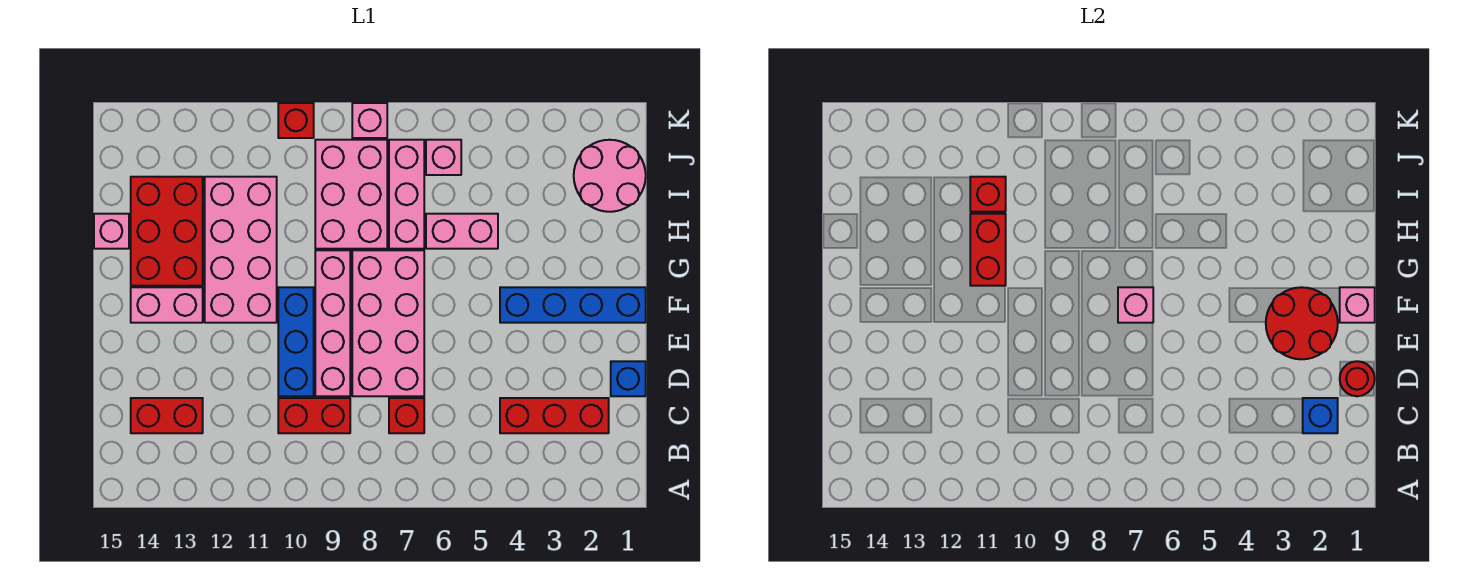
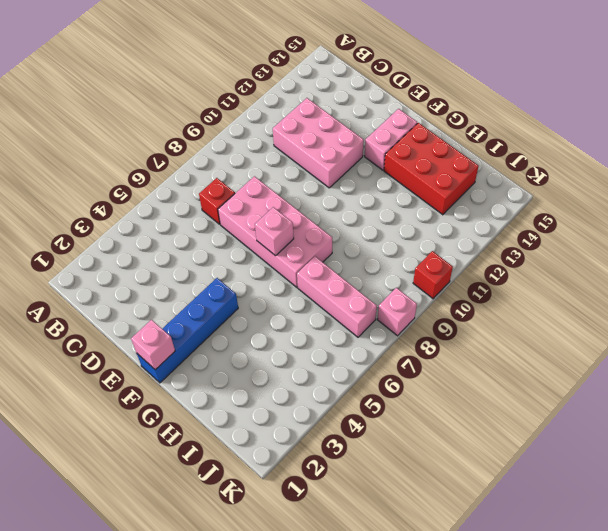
pink 2x3 brick [273,98,364,188] -> pink 2x3 brick moved to [315,140,387,249]
none -> red 1x3 brick [500,398,609,433]
none -> red 1x2 brick [278,398,350,433]
none -> red 1x2 brick [131,398,203,433]

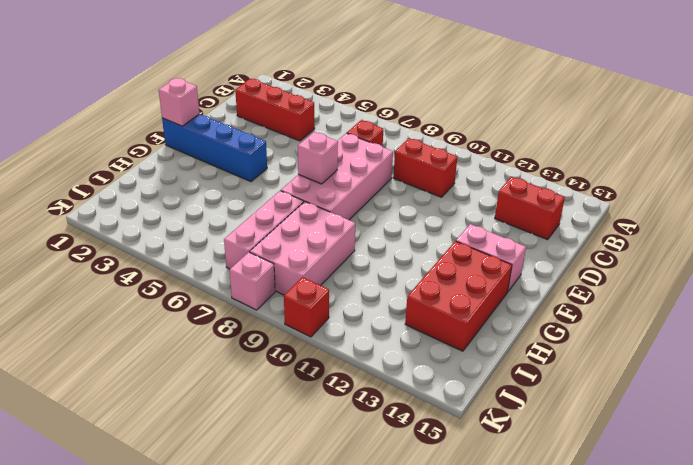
none -> blue 1x1 brick [611,361,646,396]
none -> pink 1x4 brick [315,250,350,396]
none -> blue 1x3 brick [278,287,314,396]

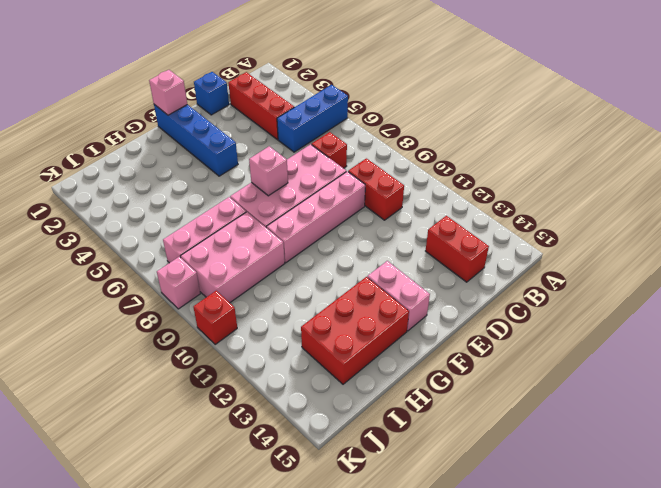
blue 1x3 brick [277,85,348,152] -> blue 1x3 brick moved to [278,287,314,396]
none -> pink 2x4 brick [205,177,277,323]
none -> pink 1x2 brick [426,214,498,249]
none -> pink 1x1 brick [94,214,129,249]

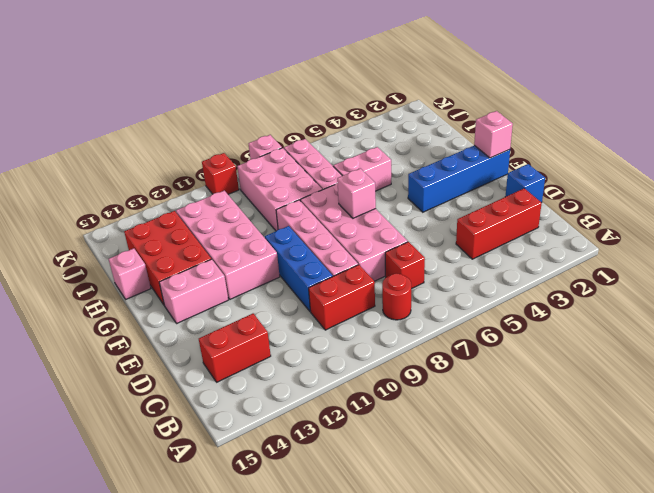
red 1x1 round brick [382,273,411,320] -> red 1x1 round brick moved to [1340,361,1375,396]
none -> pink 2x2 round brick [574,140,646,212]
none -> pink 1x1 brick [426,140,461,175]
none -> blue 1x1 brick [1303,398,1338,433]

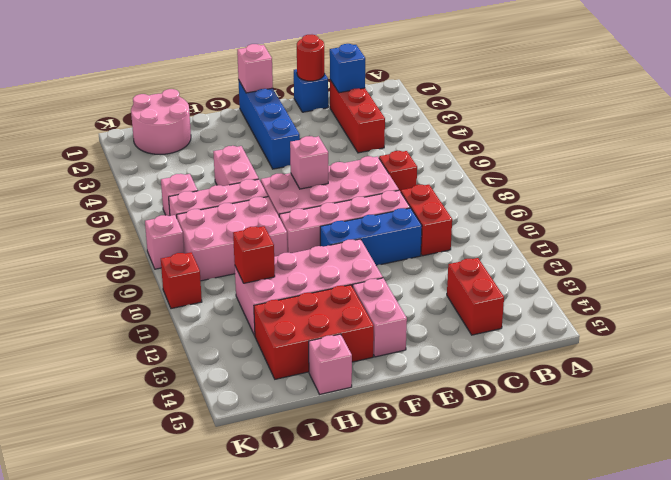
none -> red 2x2 round brick [1266,287,1338,359]
none -> red 1x2 brick [970,214,1006,286]

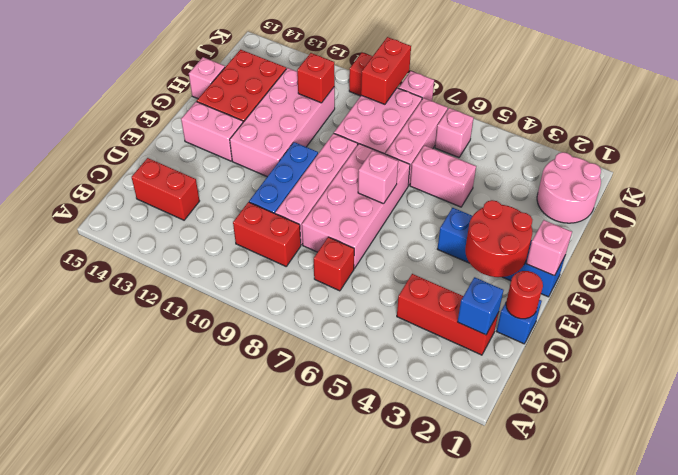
red 1x2 brick [361,37,411,104] -> red 1x2 brick moved to [970,214,1006,286]

